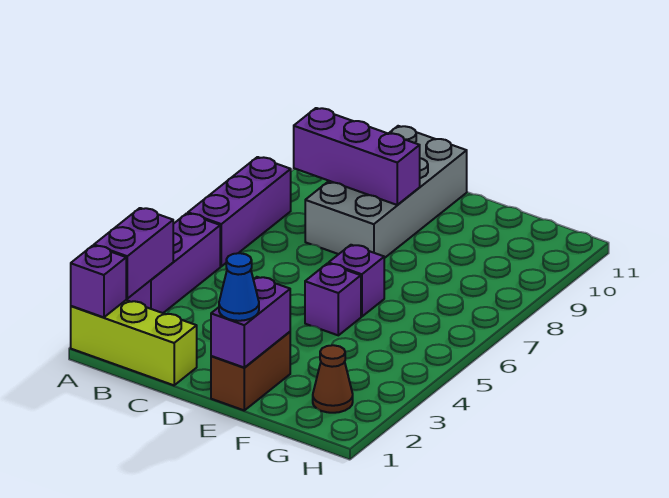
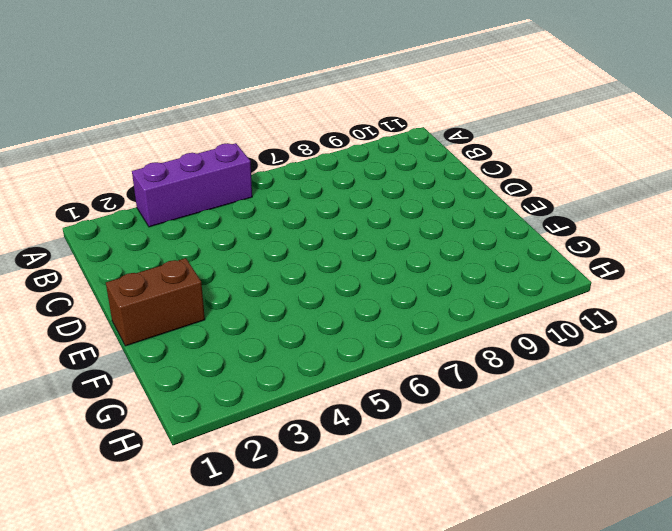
none -> lime 1x3 brick [71,300,197,385]
none -> purple 1x3 brick [188,157,291,266]
none -> grey 2x4 brick [305,126,467,258]

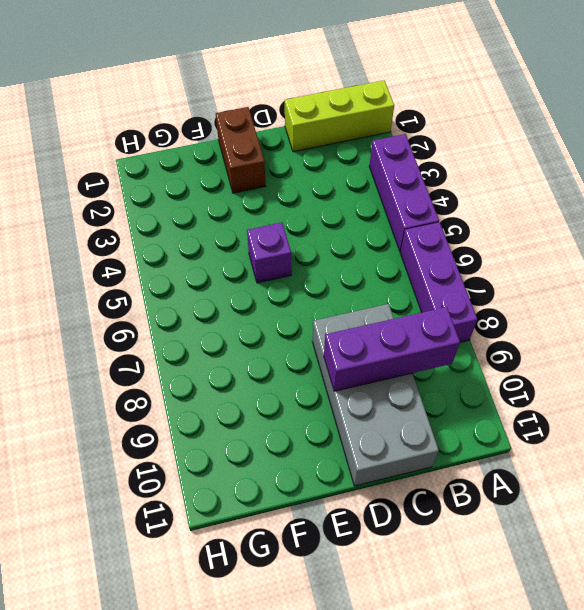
none -> purple 1x1 brick [329,245,384,317]
none -> brown 1x1 cone [313,345,353,413]
none -> purple 1x1 brick [71,246,126,318]

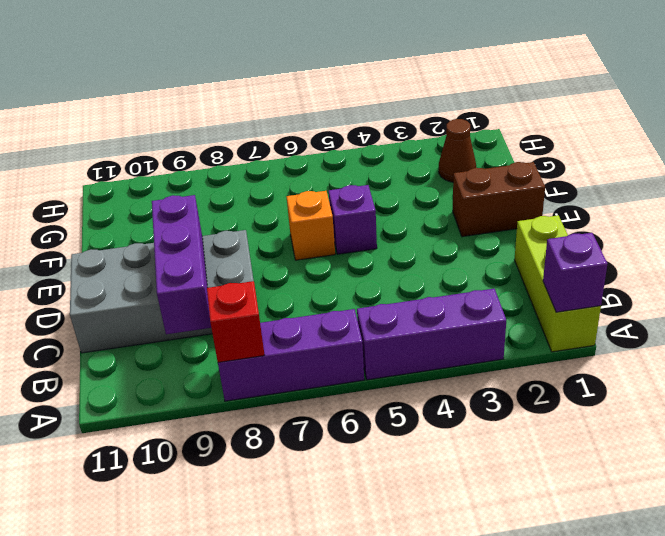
red 1x1 brick [207,281,264,362] -> none
orange 1x1 brick [286,191,335,260] -> purple 1x1 brick [329,245,384,317]
none -> purple 1x2 brick [94,208,173,299]
none -> purple 1x2 brick [211,277,290,367]
none -> blue 1x1 cone [219,253,259,321]

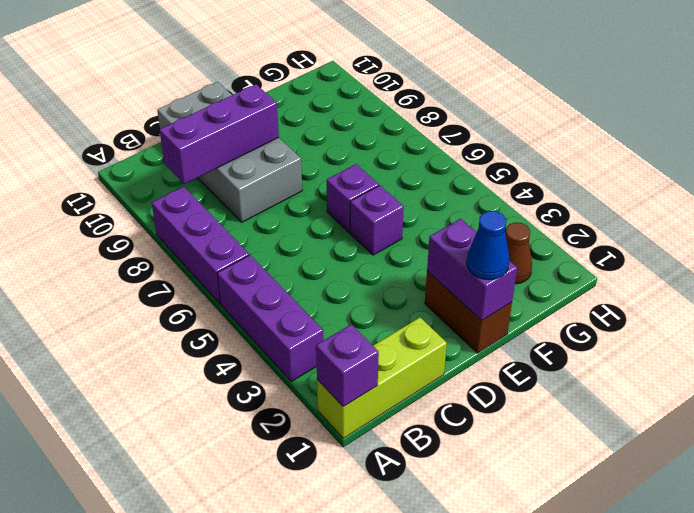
none -> purple 1x2 brick [94,208,173,299]

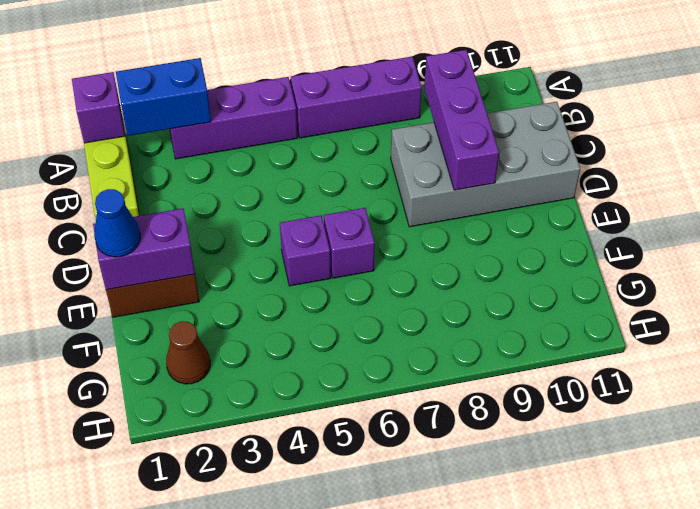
blue 1x2 brick [116,58,211,136] -> purple 1x2 brick [94,208,173,299]

